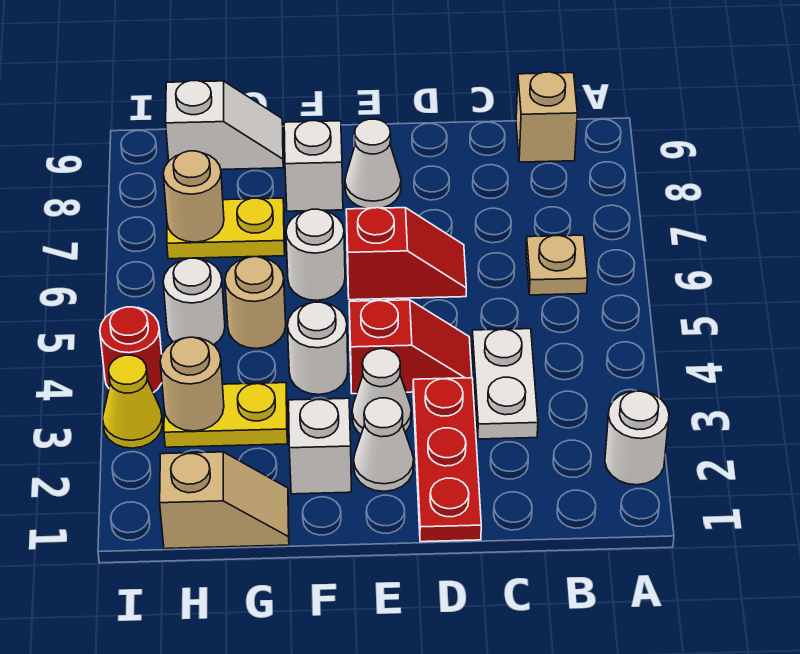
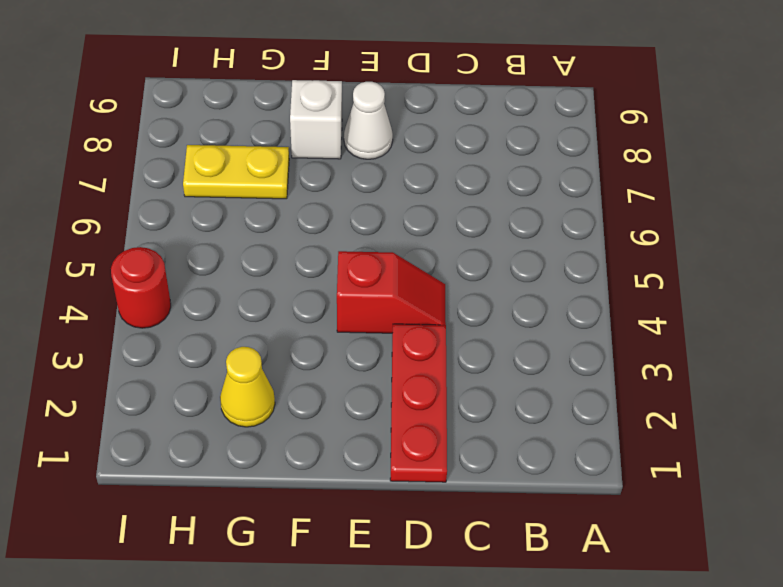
yellow 1x1 cone [220,347,275,427] -> yellow 1x1 cone moved to [103,355,163,448]
none -> white 1x1 round brick [605,391,669,485]
none -> tan 1x1 plate [526,235,588,295]
none -> tan 1x1 brick [516,72,577,162]

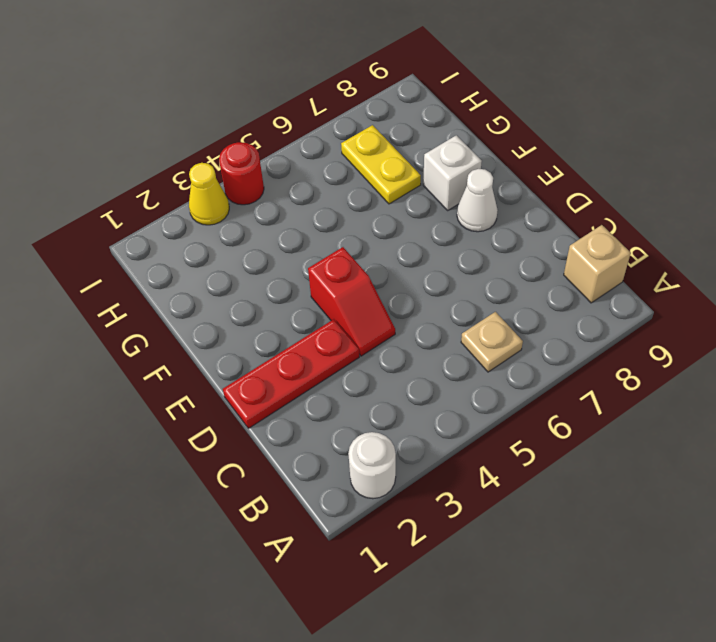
none -> white 1x2 plate [472,329,538,439]
none -> red 1x2 slope [346,208,466,300]
none -> white 1x1 cone [354,398,414,491]

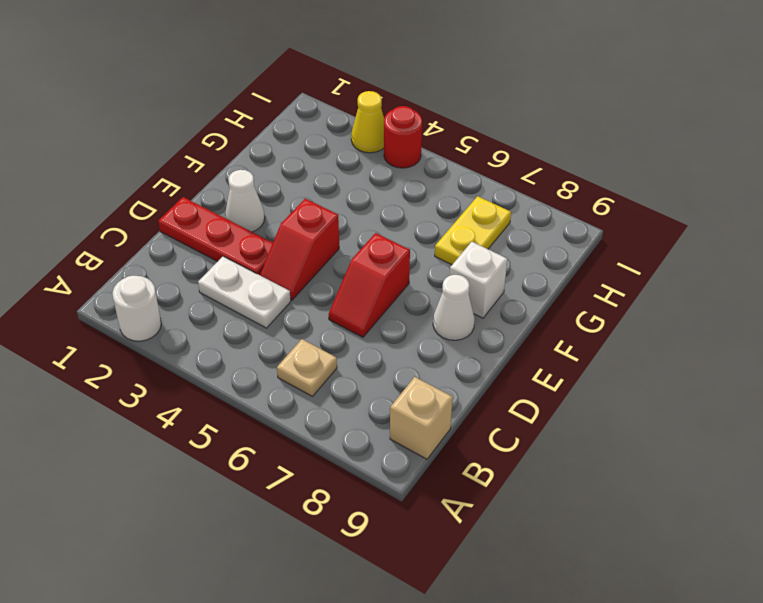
none -> white 1x1 cone [352,349,411,434]
none -> white 1x1 brick [289,398,351,494]
none -> white 1x1 round brick [288,302,348,395]

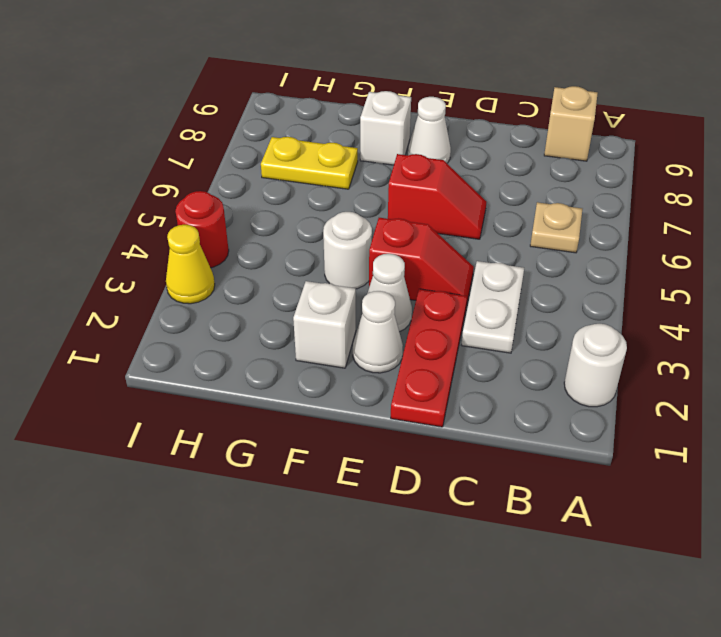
none -> white 1x1 round brick [286,209,345,300]
none -> tan 1x2 slope [160,452,289,549]
none -> yellow 1x2 plate [164,383,287,447]

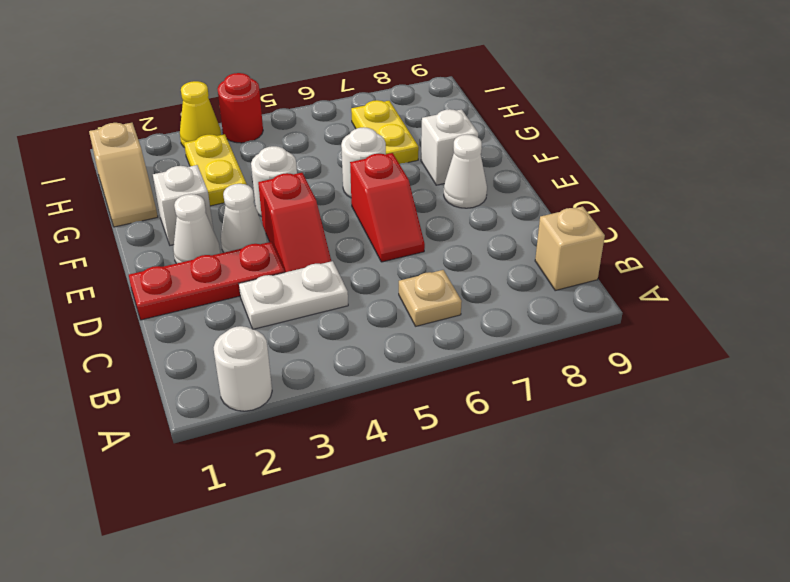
none -> tan 1x1 round brick [225,257,286,348]
none -> white 1x2 slope [166,81,283,169]
none -> white 1x1 round brick [163,258,225,345]

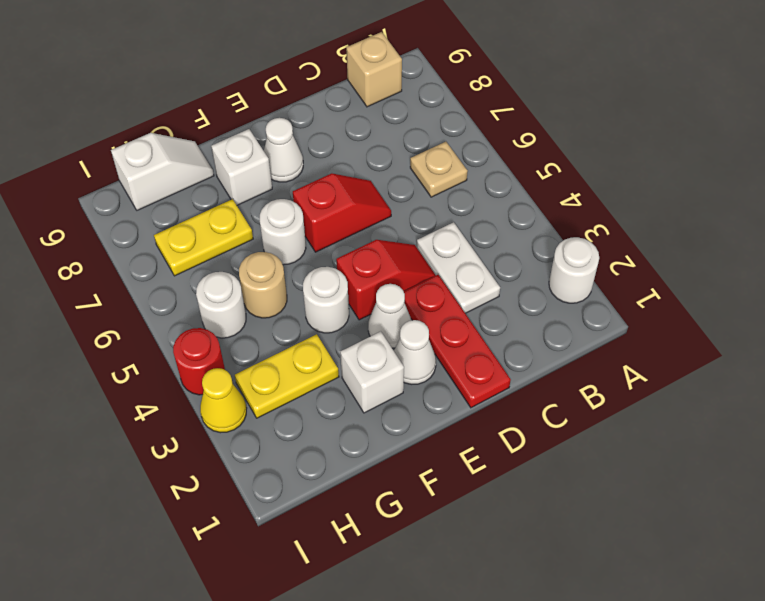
none -> tan 1x2 slope [160,452,289,549]
none -> tan 1x1 round brick [160,337,224,431]
none -> tan 1x1 round brick [163,151,224,242]

